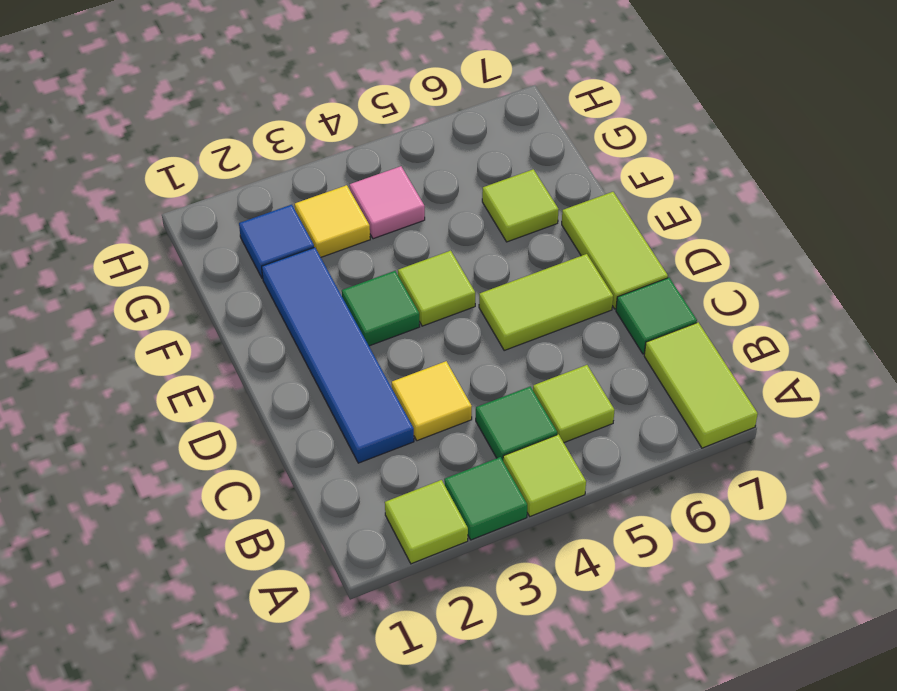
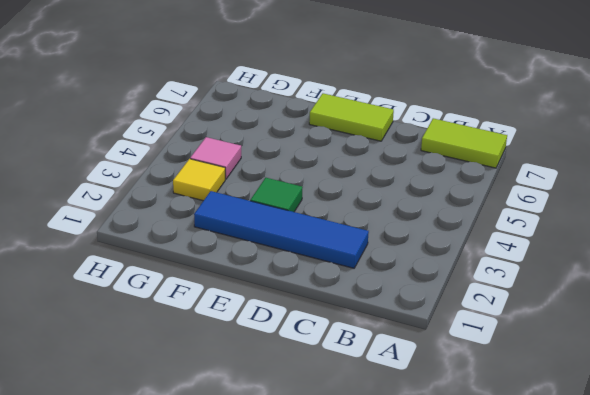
none -> lime 1x1 tile [385,480,468,564]
none -> green 1x1 tile [444,457,527,540]
none -> lime 1x1 tile [503,434,586,516]

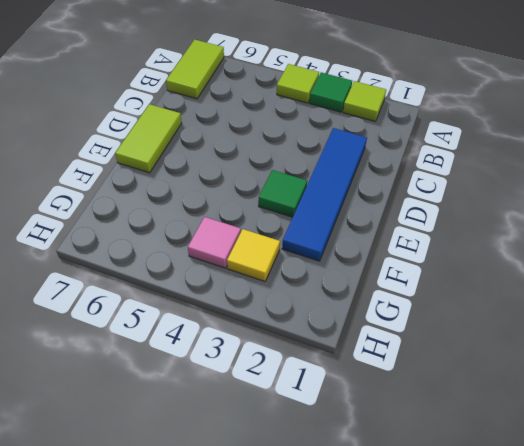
none -> green 1x1 tile [476,386,557,460]
none -> lime 1x1 tile [533,365,615,443]
none -> yellow 1x1 tile [392,361,472,441]

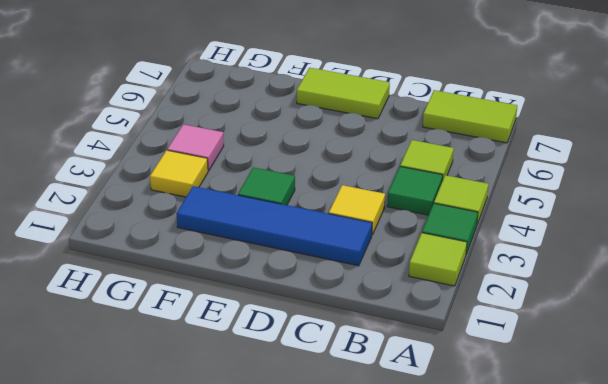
none -> green 1x1 tile [616,278,697,354]
none -> lime 1x2 tile [479,254,613,350]
none -> lime 1x1 tile [398,251,475,326]

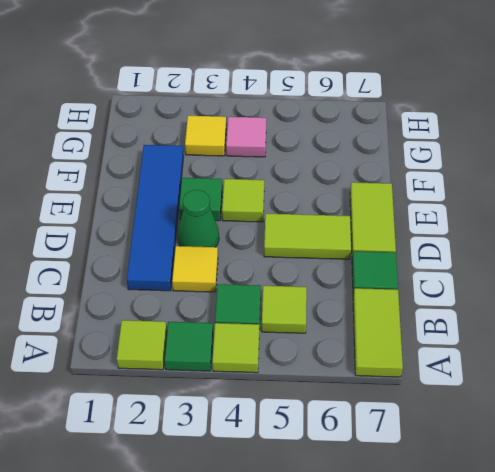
green 1x1 cone [178,190,219,247] -> none
none -> lime 1x1 tile [482,169,559,242]
none -> blue 1x1 tile [239,205,314,278]

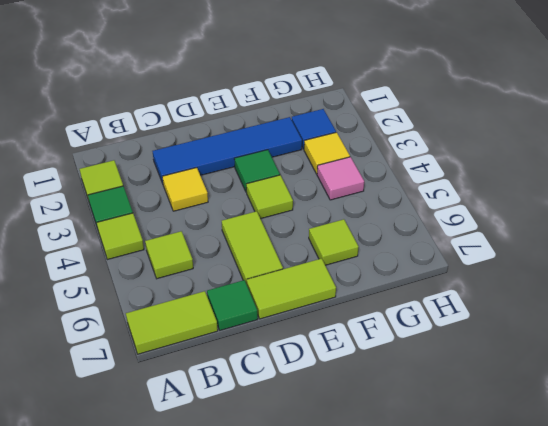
none -> green 1x1 tile [476,386,557,460]

